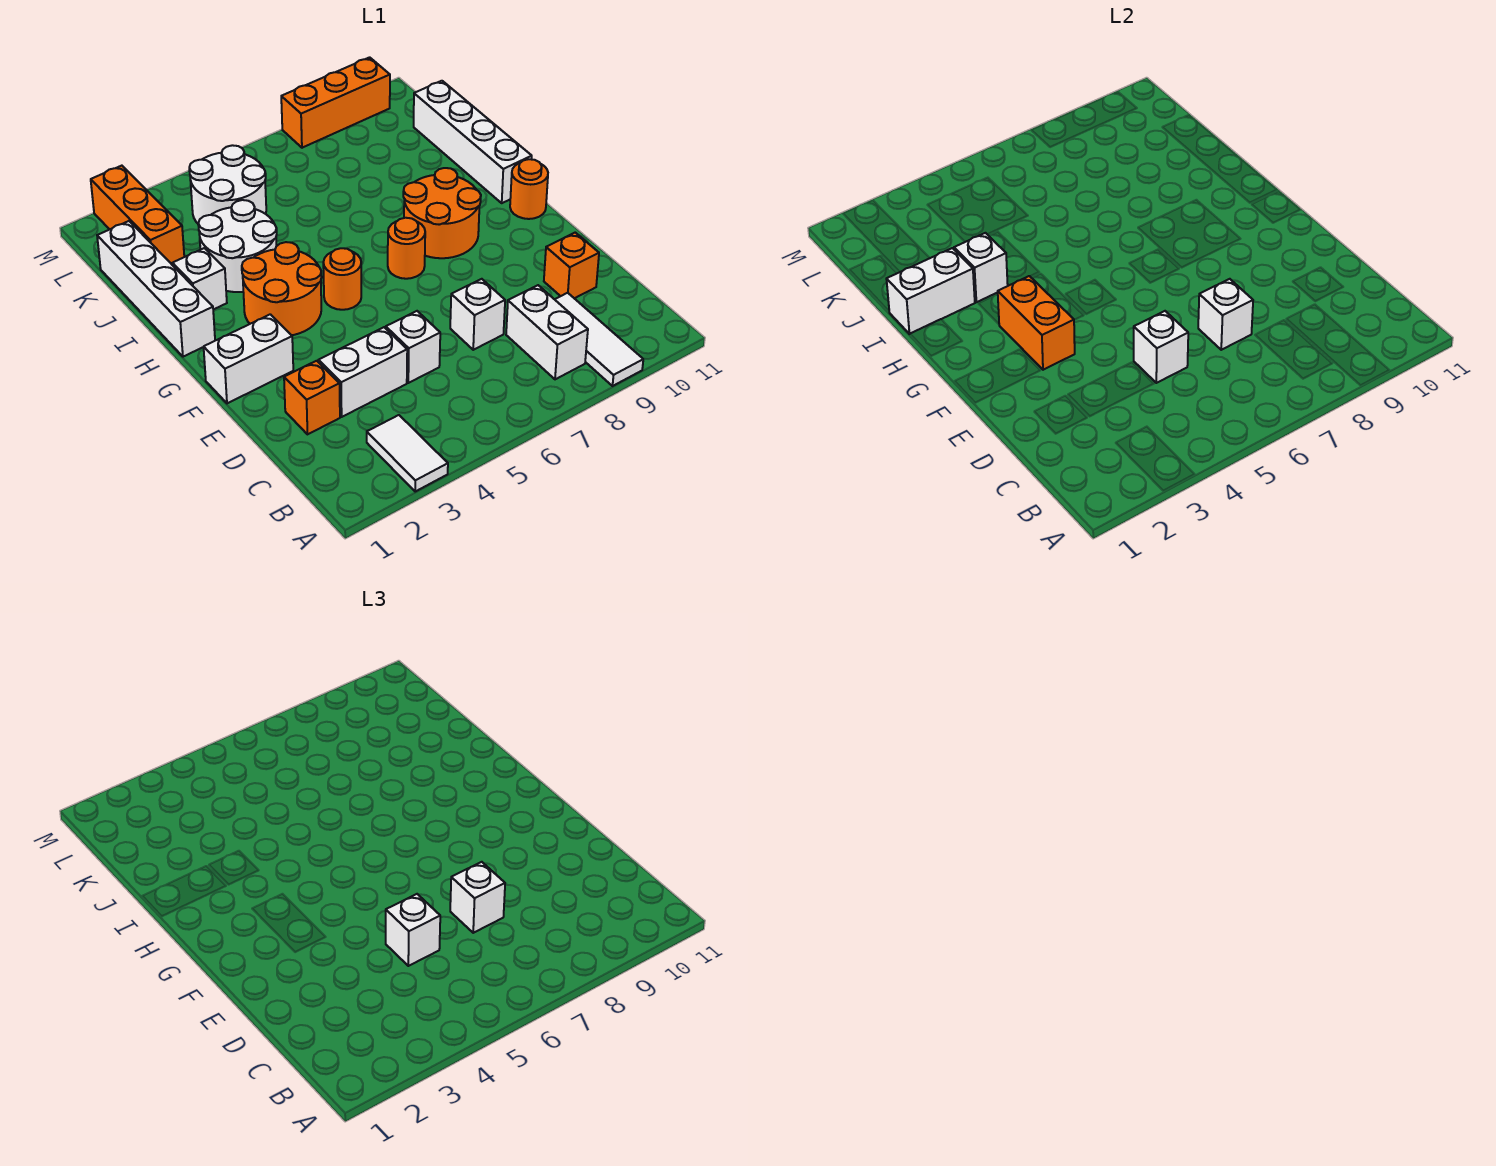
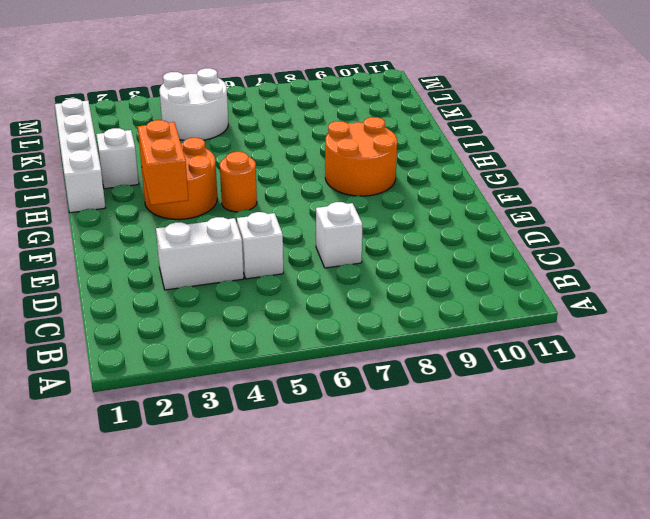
none -> white 1x2 tile [367,415,448,492]
none -> white 1x3 tile [555,293,643,386]
none -> white 1x2 brick [506,285,588,379]

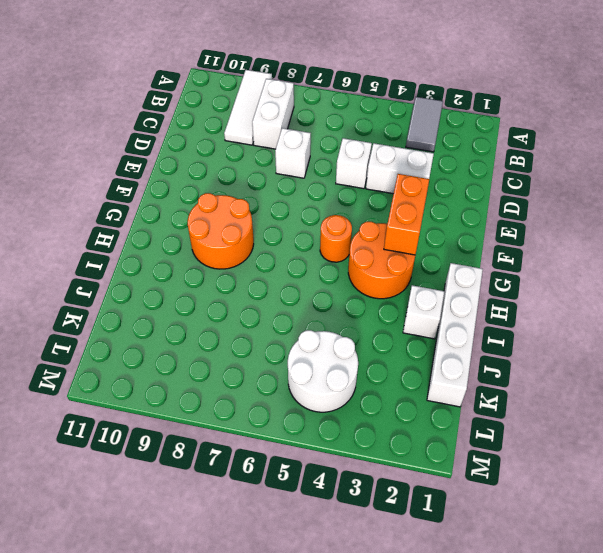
grey 1x2 tile [406,97,443,152] -> white 1x2 tile [367,415,448,492]
none -> orange 1x1 brick [284,361,340,434]
none -> orange 1x1 brick [544,233,599,298]
none -> white 1x2 brick [204,314,293,403]

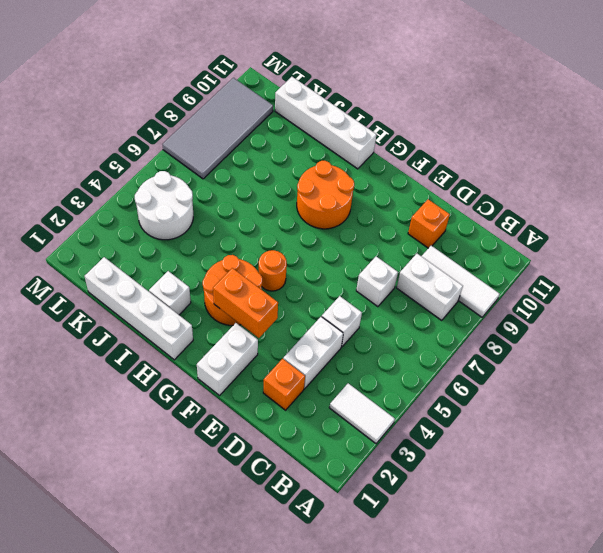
grey 2x4 tile [162,78,273,179] -> orange 1x3 brick [281,57,390,148]
none -> orange 1x1 round brick [388,218,425,279]
none -> orange 1x1 round brick [510,159,548,219]
none -> white 2x2 round brick [198,200,277,292]

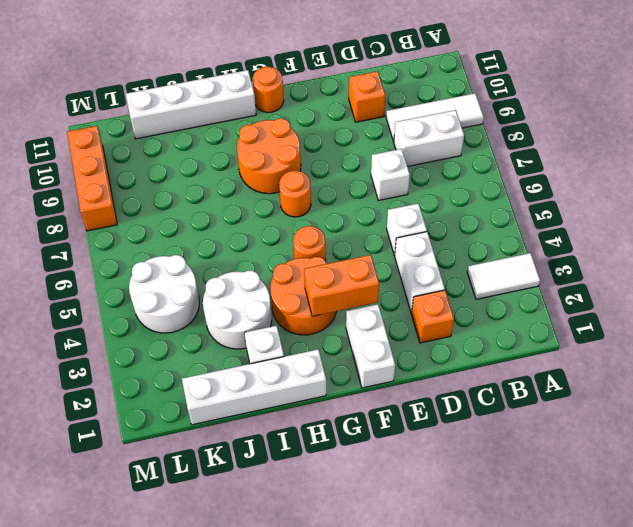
none -> orange 1x3 brick [91,166,184,265]
none -> white 1x1 brick [1134,311,1188,383]
none -> white 1x1 brick [1198,279,1253,350]

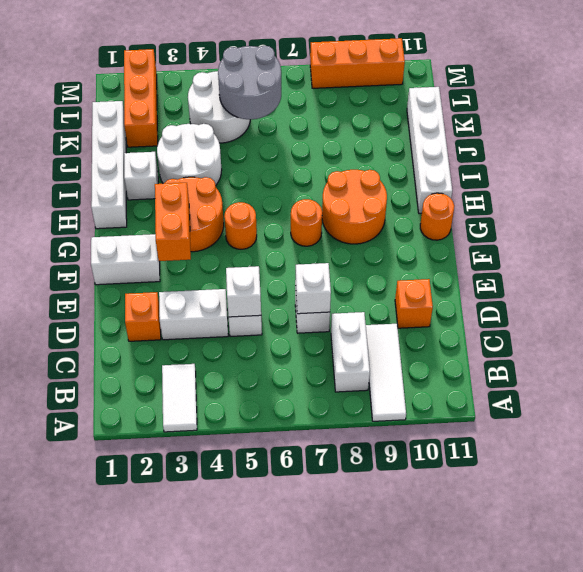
grey 2x2 round brick [218,46,281,119] -> none
none -> white 1x2 brick [887,248,975,334]
none -> white 1x1 brick [954,233,1008,302]
none -> white 1x1 brick [386,894,440,966]

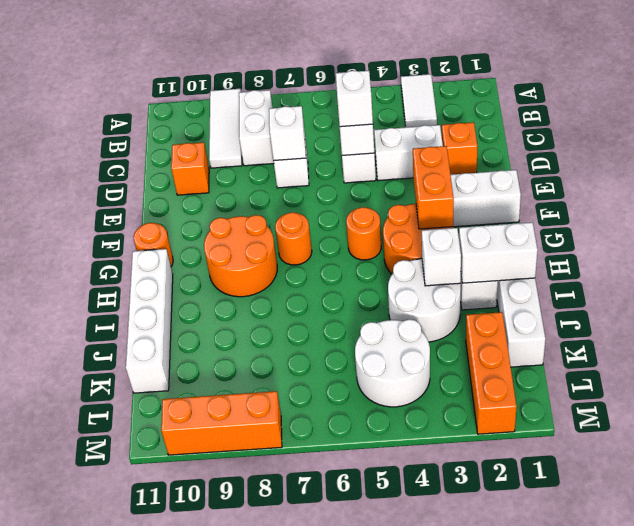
none -> white 1x1 brick [450,862,505,933]

